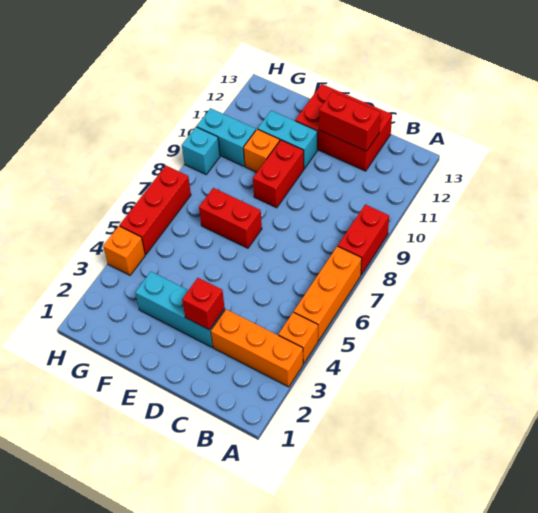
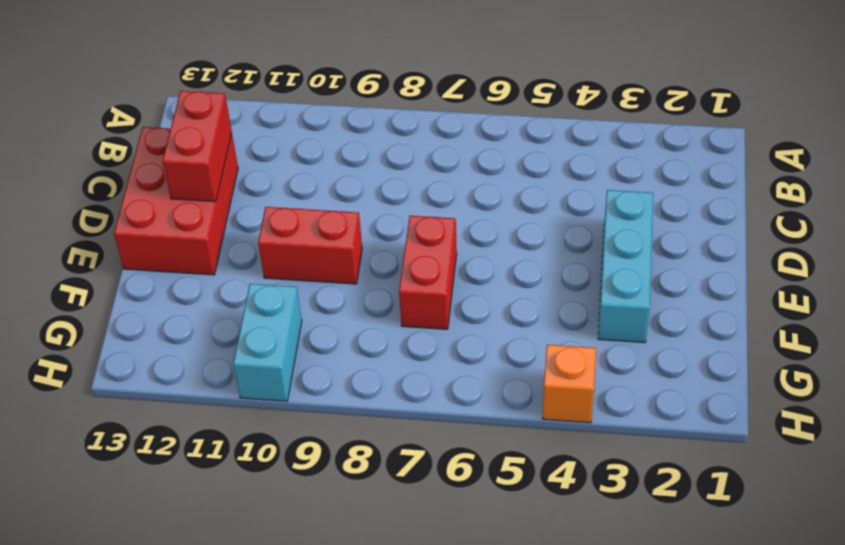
none -> orange 1x3 brick [211,309,303,387]
none -> orange 1x1 brick [279,312,318,364]
none -> orange 1x3 brick [294,246,362,341]

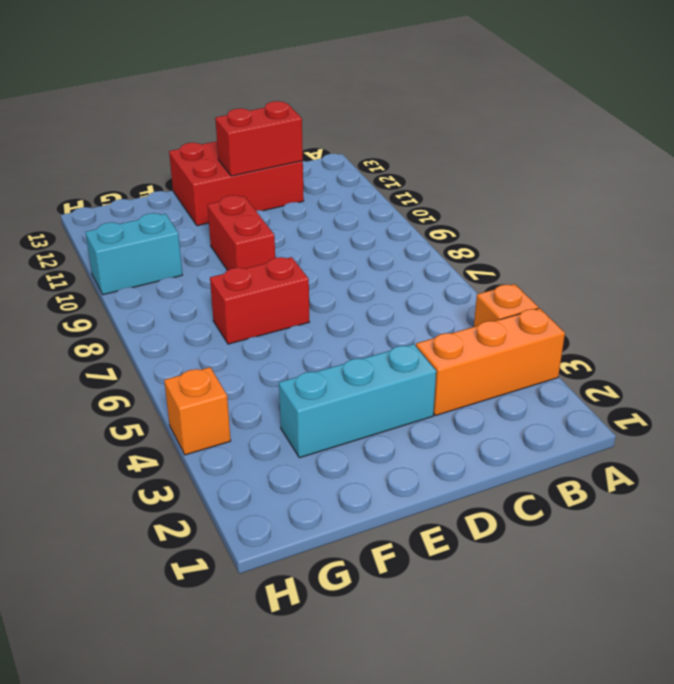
none -> orange 1x3 brick [294,246,362,341]
none -> red 1x2 brick [338,204,389,275]
none -> cyan 1x2 brick [258,110,317,169]

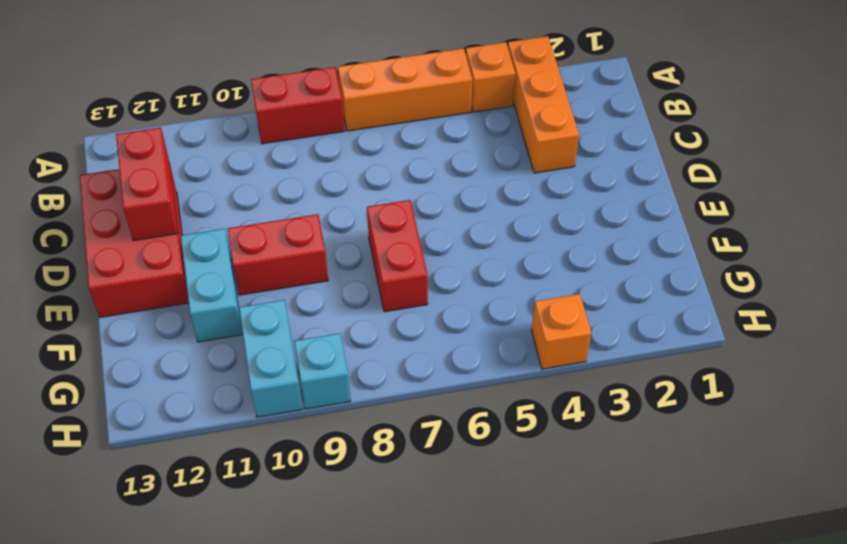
none -> cyan 1x3 brick [135,272,225,347]
none -> orange 1x1 brick [243,129,280,172]
none -> red 1x3 brick [120,166,191,254]

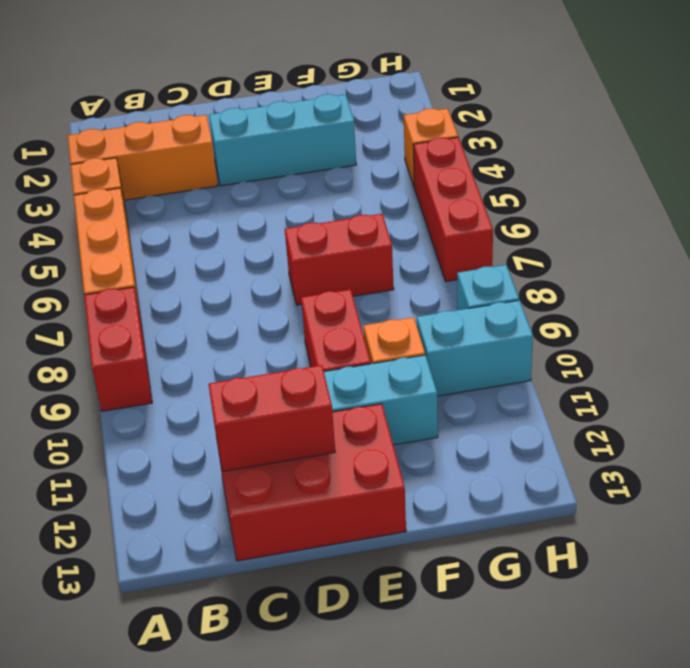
none -> red 1x1 brick [182,278,225,330]

